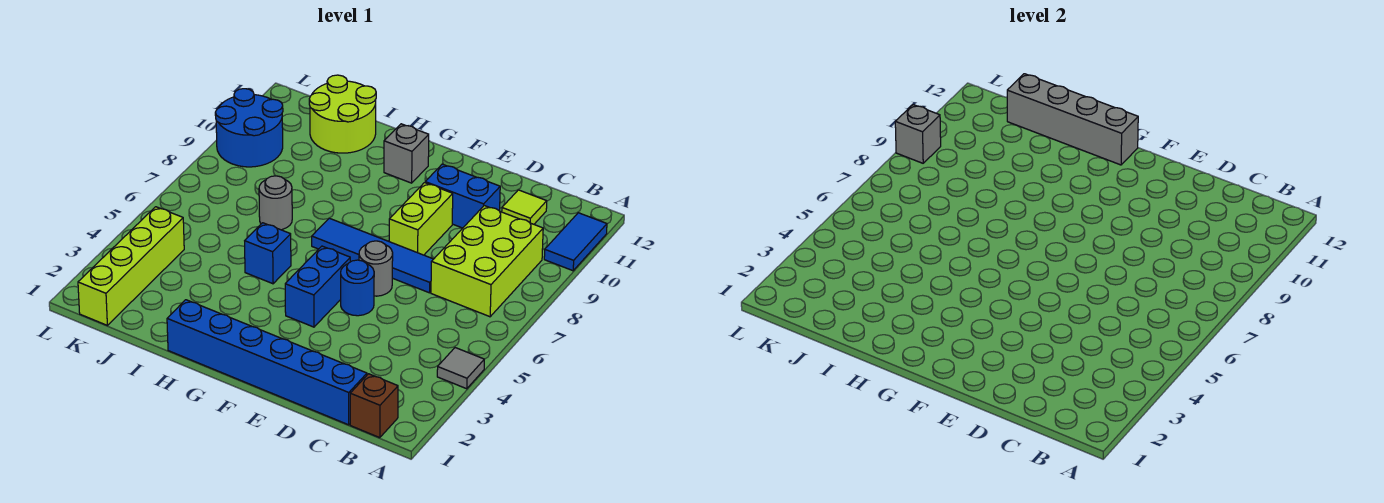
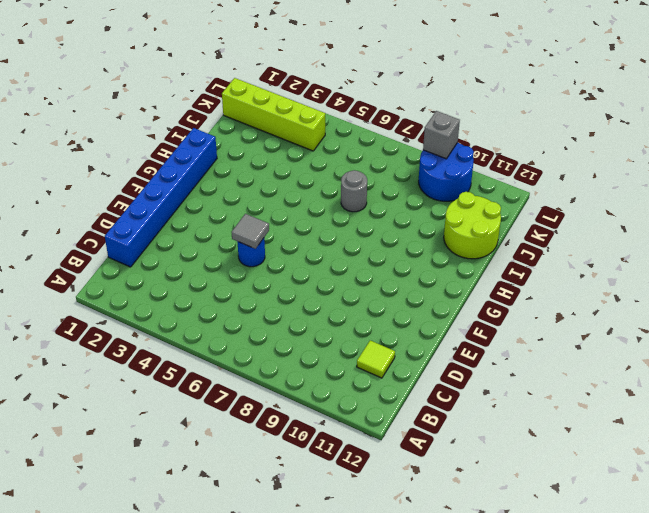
grey 1x1 tile [232,214,269,249] -> grey 1x1 tile moved to [437,348,484,389]
none -> blue 1x2 tile [544,213,607,271]
none -> brown 1x1 brick [350,374,398,438]
none -> lime 2x3 brick [431,206,543,317]

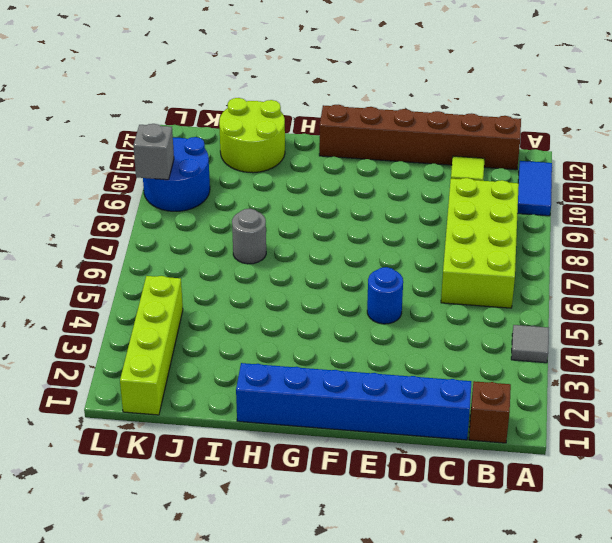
lime 2x4 brick [441,178,519,308] -> lime 2x3 brick [431,206,543,317]
brown 1x6 brick [319,105,521,170] -> none
none -> blue 1x4 tile [312,218,433,293]
none -> blue 1x2 brick [425,164,500,228]
none -> grey 1x1 round brick [359,241,393,296]

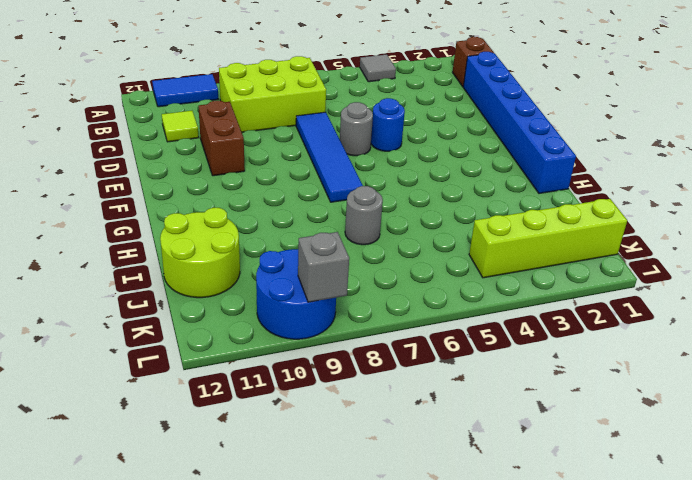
brown 1x2 brick [198,101,245,176] -> blue 1x2 brick [425,164,500,228]
none -> lime 1x2 brick [389,183,453,255]
none -> blue 1x2 brick [285,246,350,327]
none -> grey 1x1 brick [384,124,429,183]

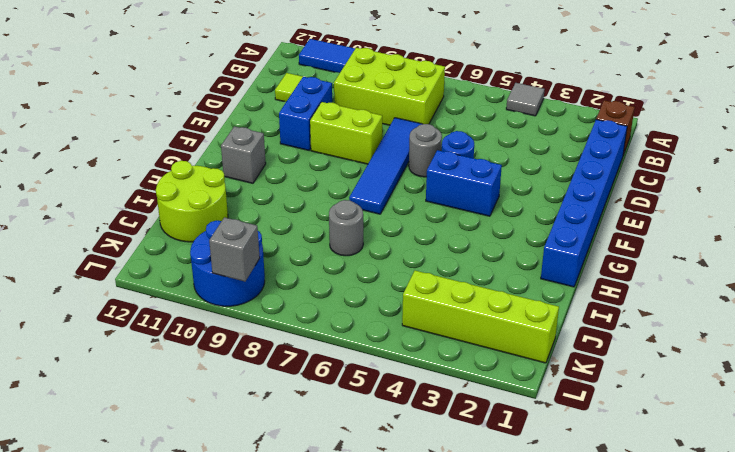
none -> blue 1x1 brick [245,223,291,284]
none -> grey 1x4 brick [1007,74,1138,165]

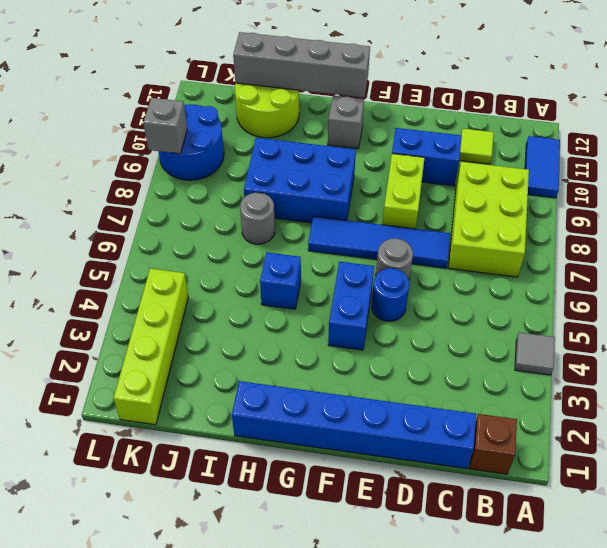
blue 2x3 brick [244,138,356,223] -> none

